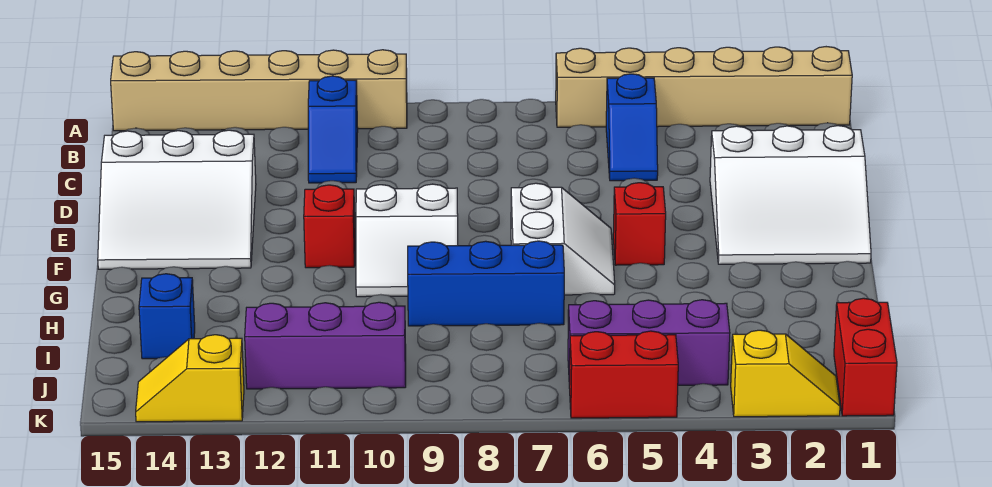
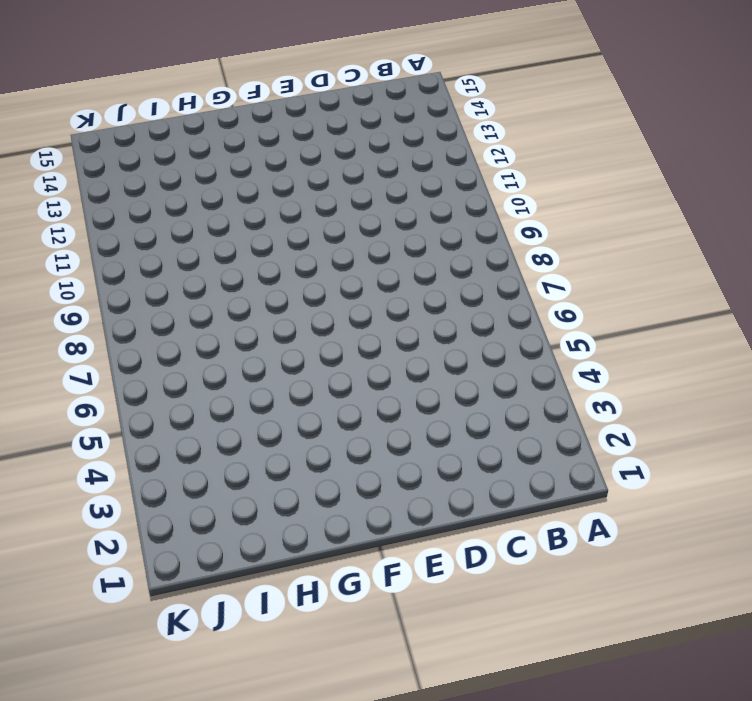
none -> tan 1x6 brick [556,47,852,127]
none -> tan 1x6 brick [111,50,407,131]
none -> blue 1x2 slope [606,74,658,181]

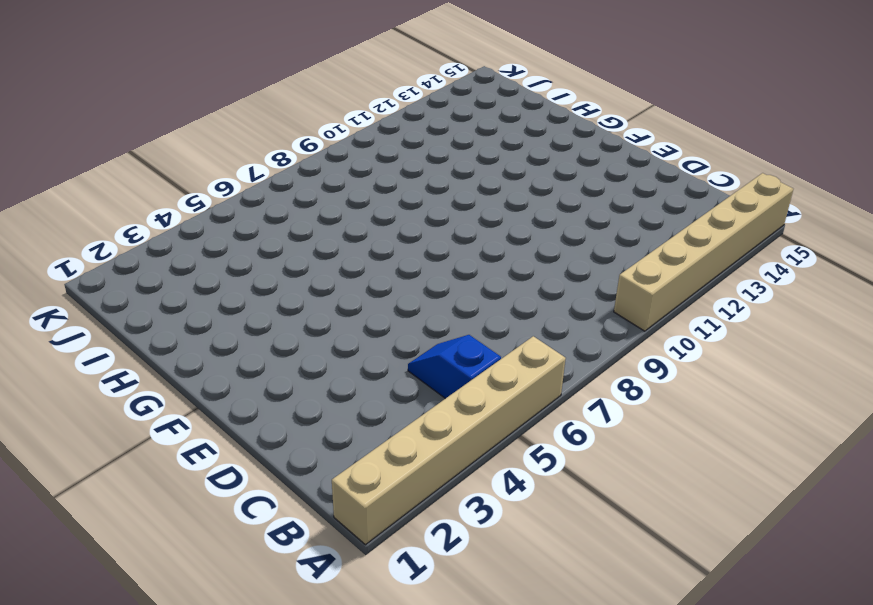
none -> blue 1x2 slope [308,76,358,183]
none -> white 3x3 slope [710,126,871,264]
none -> white 3x3 slope [98,130,256,269]

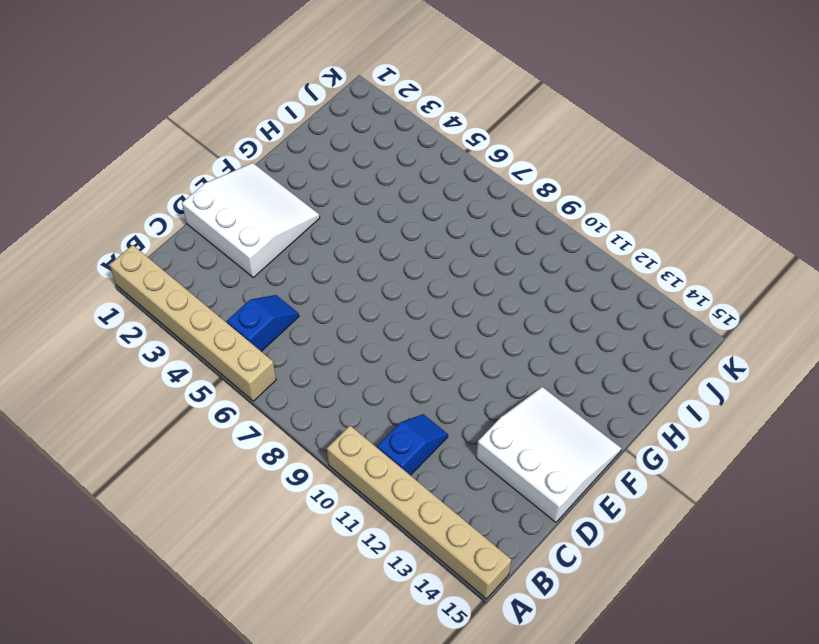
none -> red 1x1 brick [613,183,666,265]
none -> white 2x2 slope [511,183,615,295]
none -> white 2x2 slope [356,184,458,297]

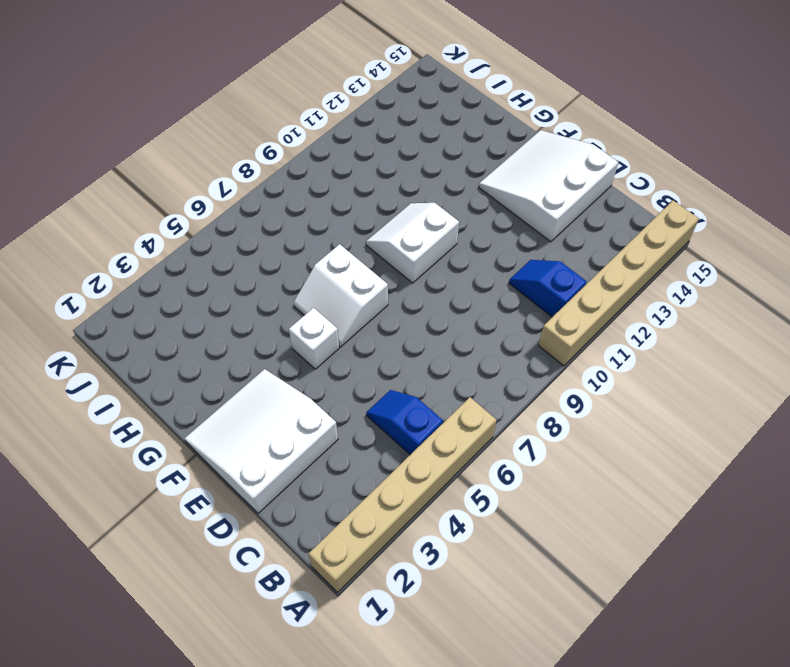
white 1x1 brick [289,308,339,369] -> red 1x1 brick [613,183,666,265]
none -> red 1x1 brick [304,185,355,268]
none -> blue 1x3 brick [408,241,564,326]
none -> blue 1x1 brick [139,274,195,359]

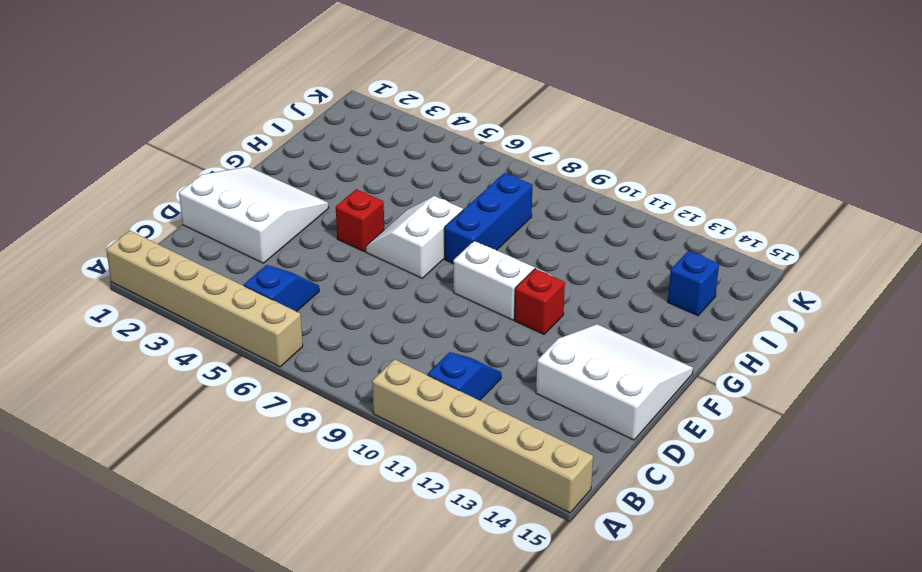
blue 1x3 brick [445,173,532,264] -> blue 1x3 brick turned to [408,241,564,326]
none -> red 1x2 brick [834,298,897,416]
none -> purple 1x3 brick [568,300,730,385]
none -> purple 1x3 brick [245,302,406,389]

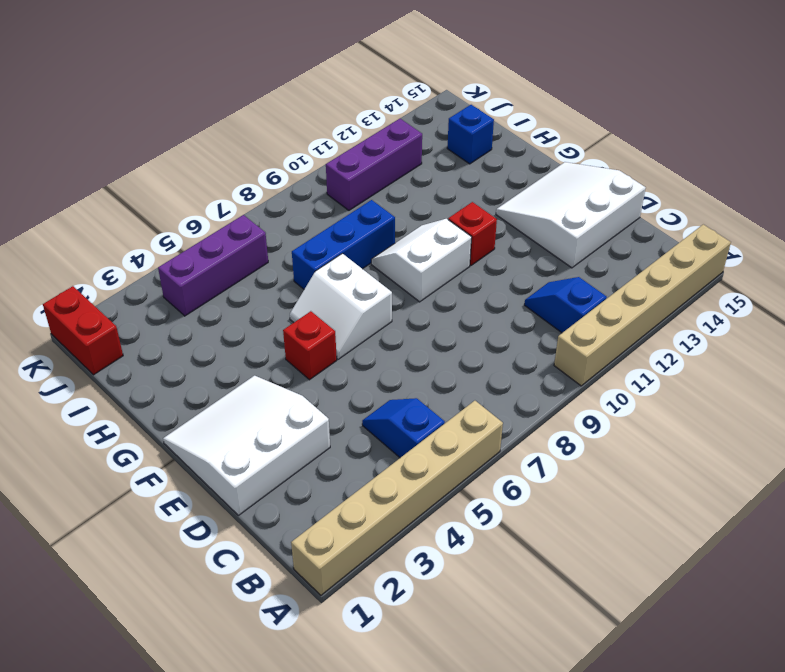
none -> yellow 1x2 slope [731,330,840,417]
none -> red 1x2 brick [569,331,678,418]
none -> yellow 1x2 slope [136,335,244,422]

